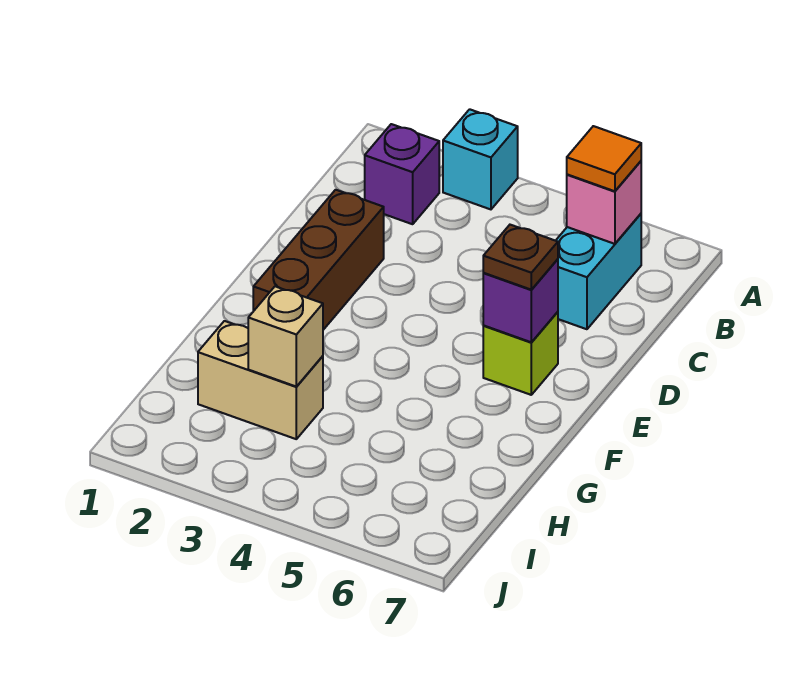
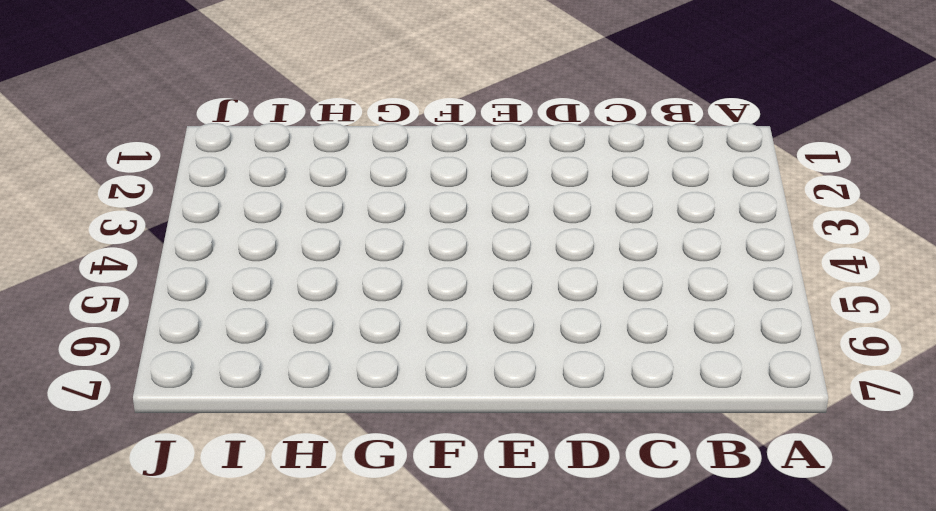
none -> cyan 1x1 brick [443,109,518,209]
none -> purple 1x1 brick [365,124,439,224]

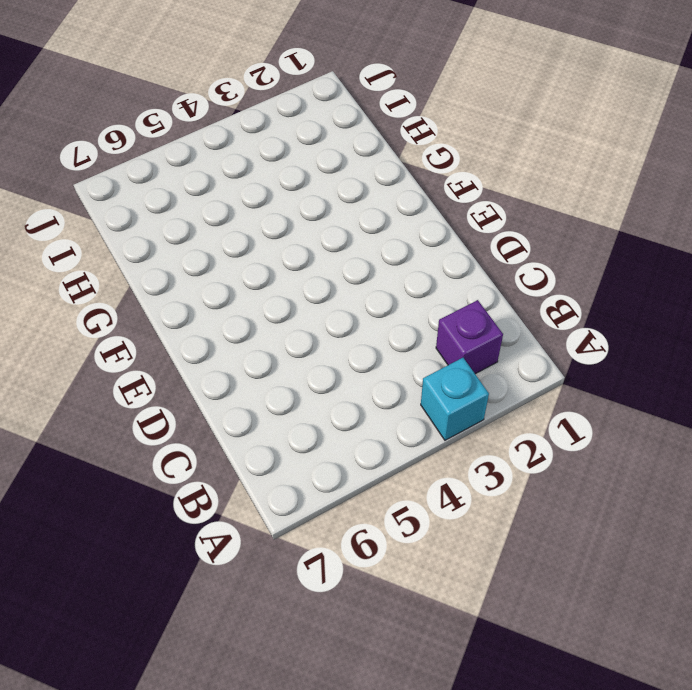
none -> cyan 1x2 brick [556,214,641,329]
none -> brown 1x3 brick [253,190,384,330]

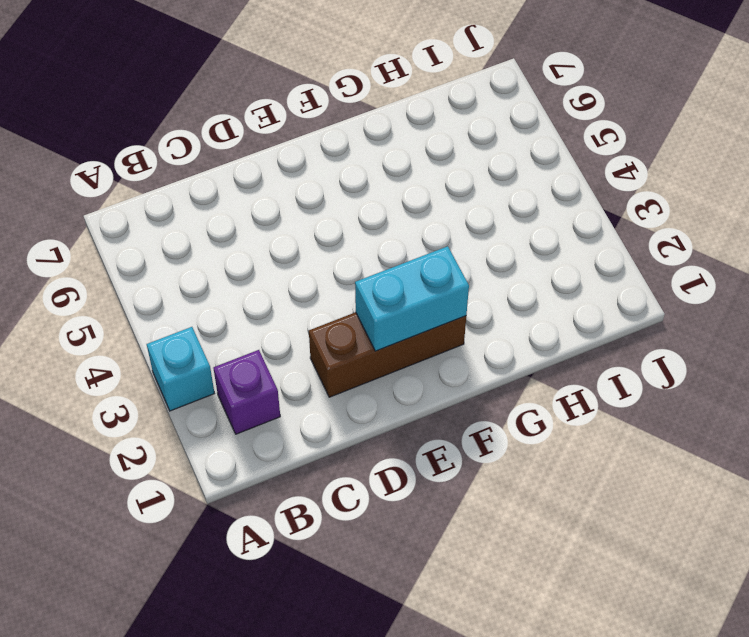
cyan 1x2 brick [355,246,469,351] -> cyan 1x2 brick moved to [556,214,641,329]
none -> lime 1x1 brick [483,312,558,395]
none -> tan 1x2 brick [198,321,323,439]

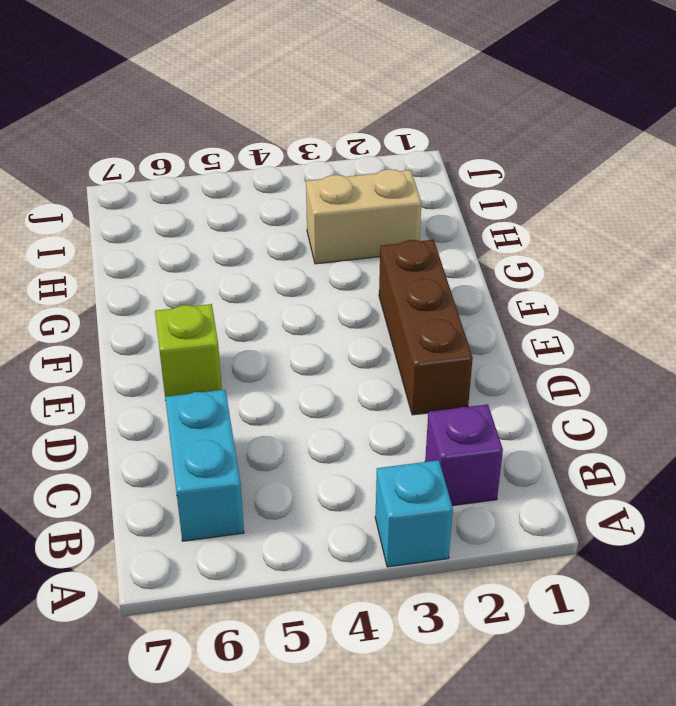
none -> pink 1x1 brick [567,161,641,244]
none -> purple 1x1 brick [483,259,558,342]

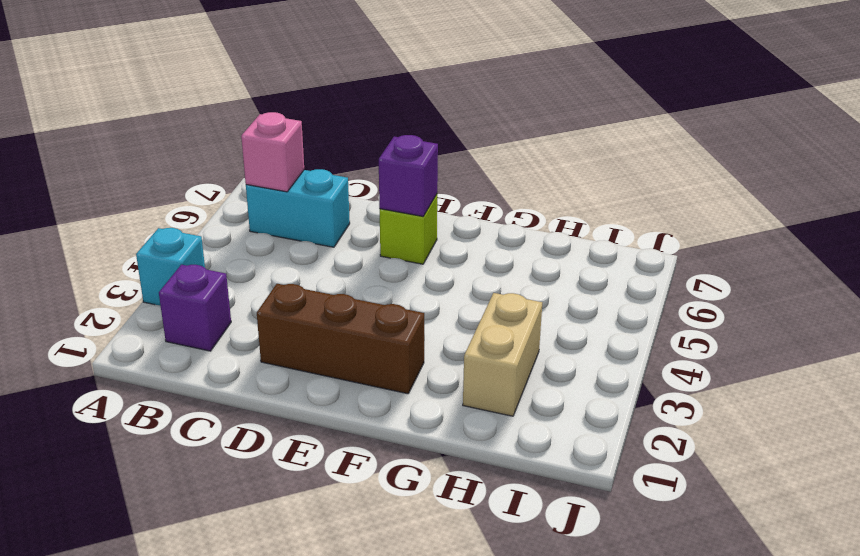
none -> tan 1x1 brick [248,286,323,386]
none -> orange 1x1 tile [567,126,641,191]

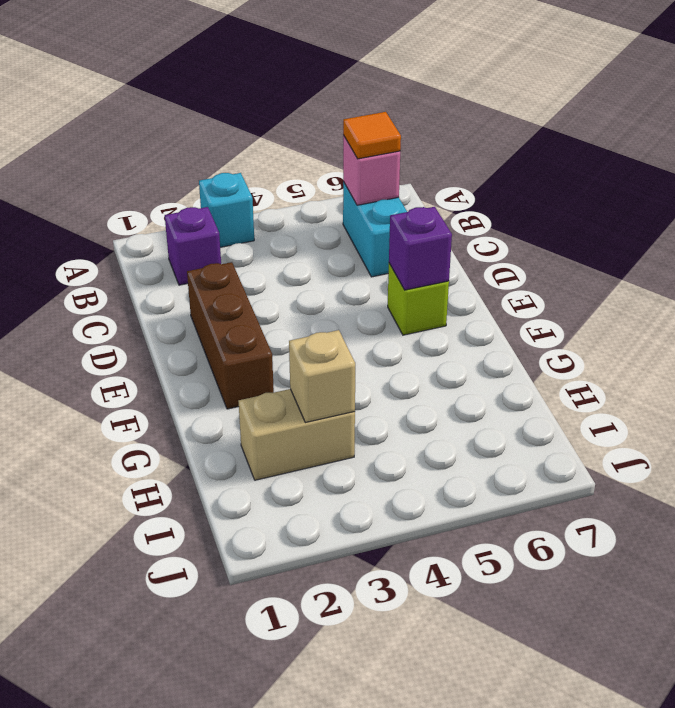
none -> brown 1x1 plate [483,225,558,290]

